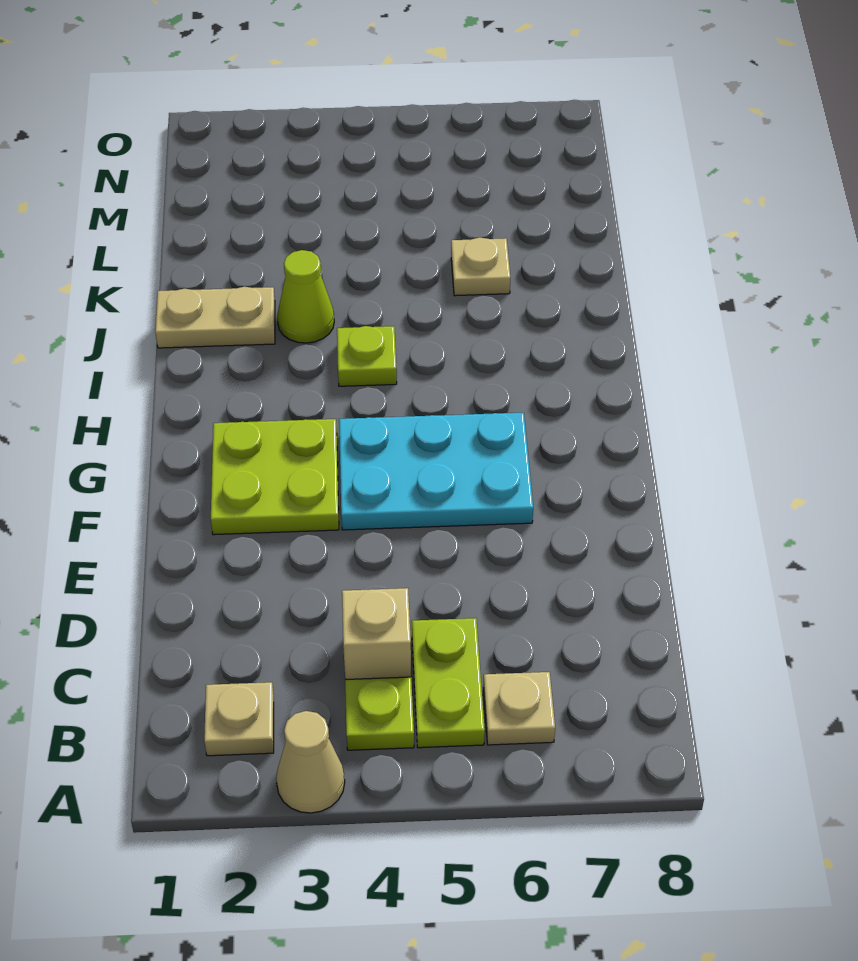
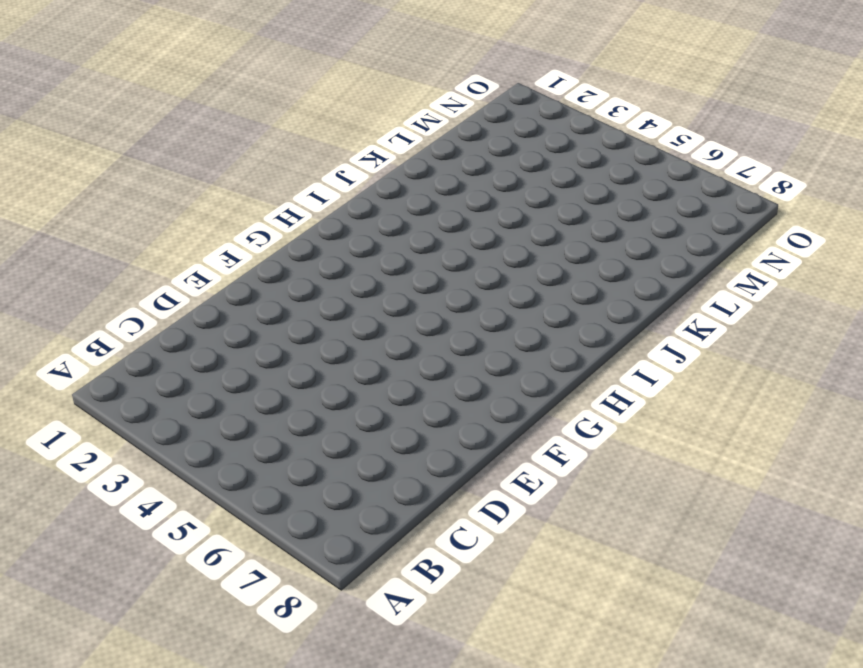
none -> tan 1x1 cone [276,711,345,813]
none -> tan 1x1 plate [204,682,274,756]
none -> lime 1x1 plate [345,677,414,750]

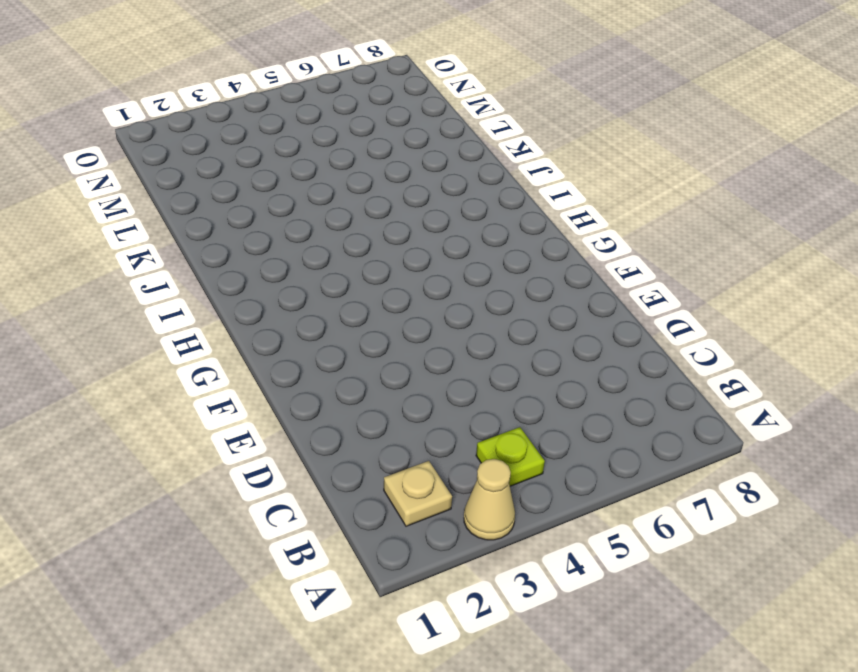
none -> lime 1x2 plate [412,618,485,748]
none -> tan 1x1 plate [483,672,555,745]
none -> tan 1x1 brick [342,588,411,679]

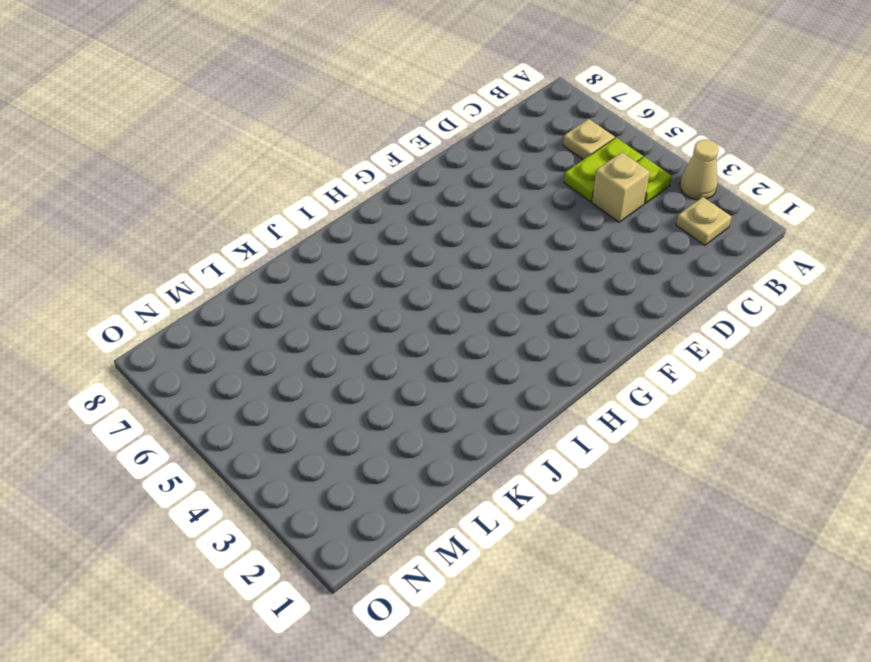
none -> lime 2x2 plate [211,419,339,535]
none -> cyan 2x3 plate [339,412,533,530]
none -> lime 1x1 plate [337,326,397,386]

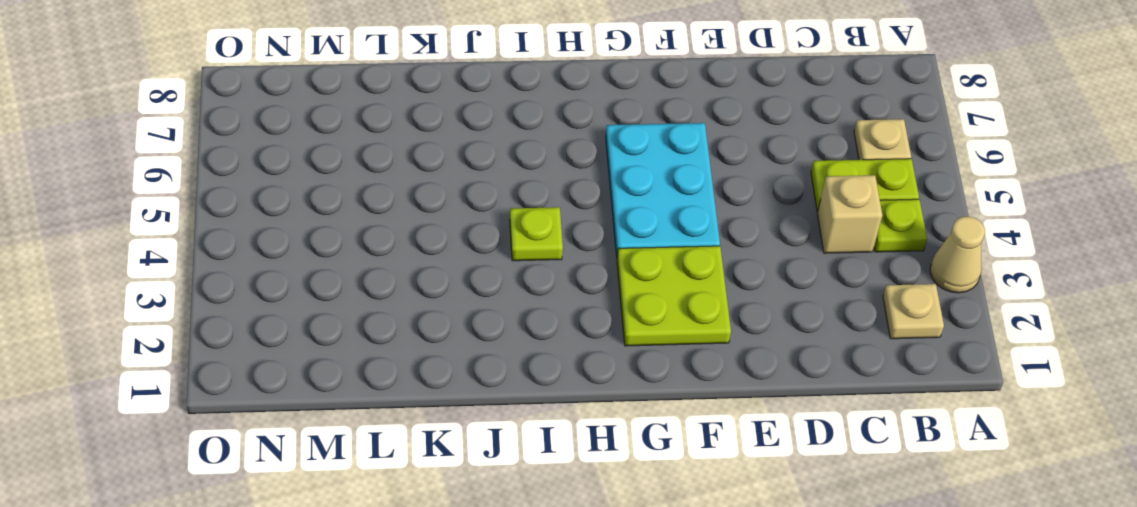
none -> tan 1x2 plate [155,287,275,348]
none -> lime 1x1 cone [277,250,334,343]
none -> tan 1x1 plate [451,238,510,296]

